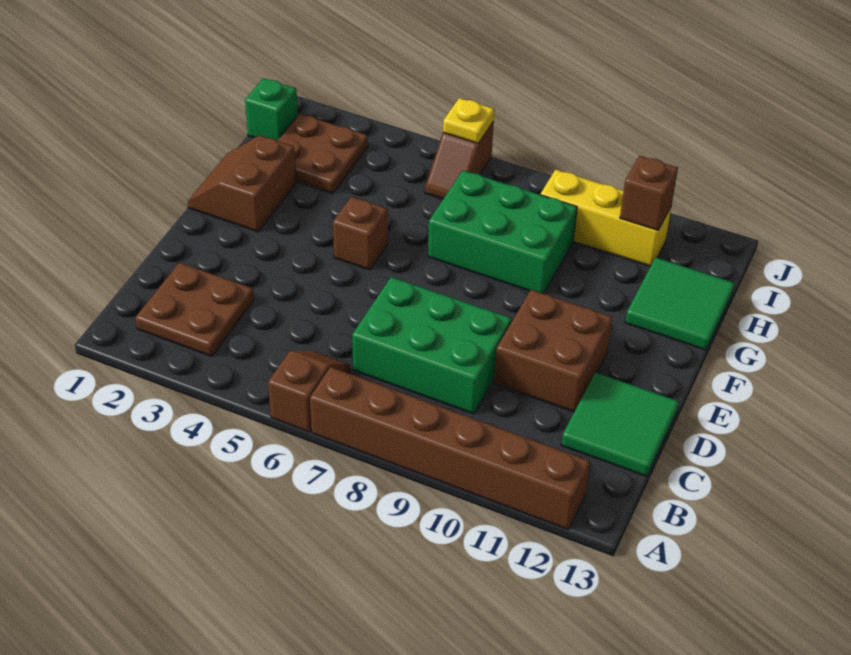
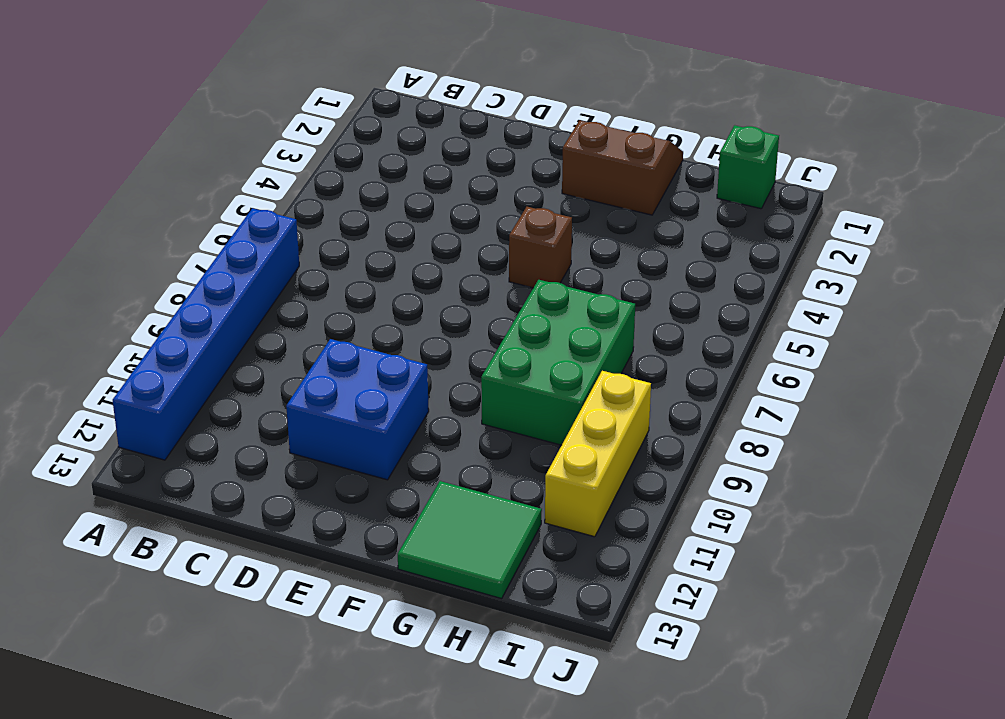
blue 1x6 brick [113,208,299,460] -> brown 1x6 brick [310,367,590,530]
blue 2x2 brick [286,339,429,480] -> brown 2x2 brick [494,290,612,412]
none -> brown 1x2 slope [268,351,350,432]
none -> brown 2x2 plate [135,263,254,356]
none -> green 2x3 brick [352,277,512,414]

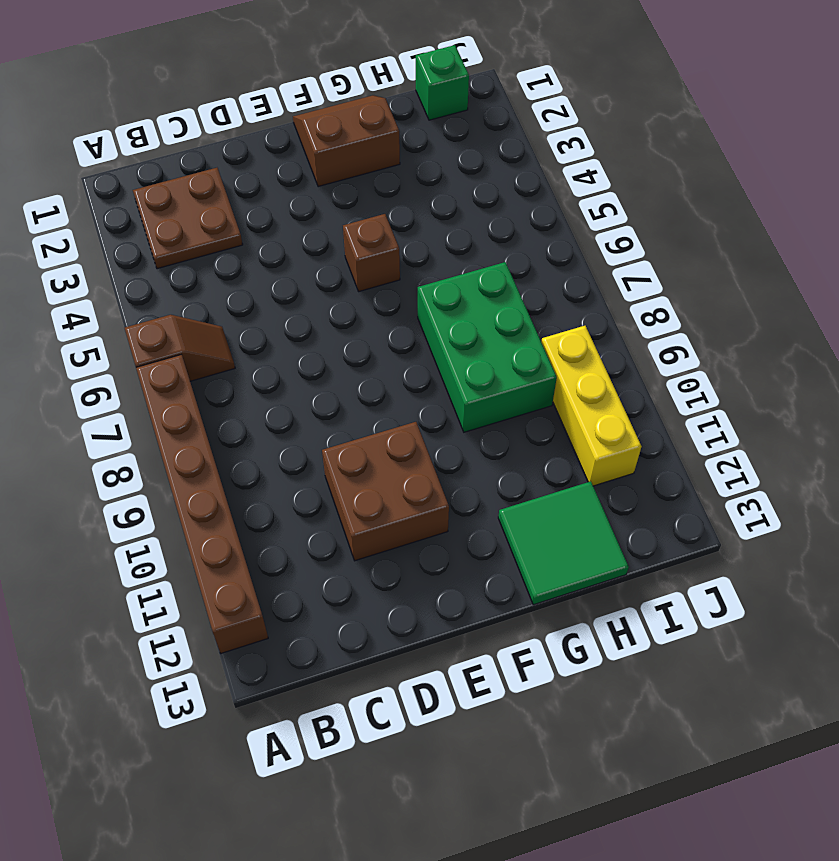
none -> green 2x3 brick [352,277,512,414]
none -> green 2x2 tile [561,372,679,476]
none -> brown 2x2 plate [278,114,368,193]

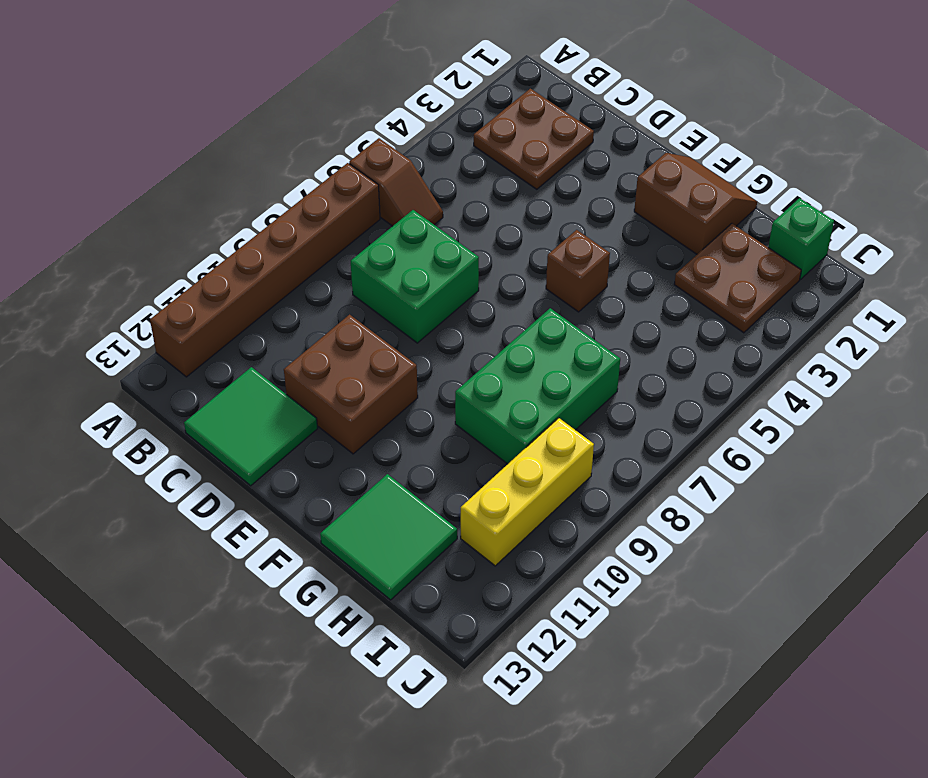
green 2x2 brick [351,210,479,343] -> green 2x3 brick [352,277,512,414]
none -> brown 1x2 slope [425,122,494,199]
none -> brown 1x1 brick [620,156,678,230]
none -> yellow 1x1 plate [443,98,494,143]

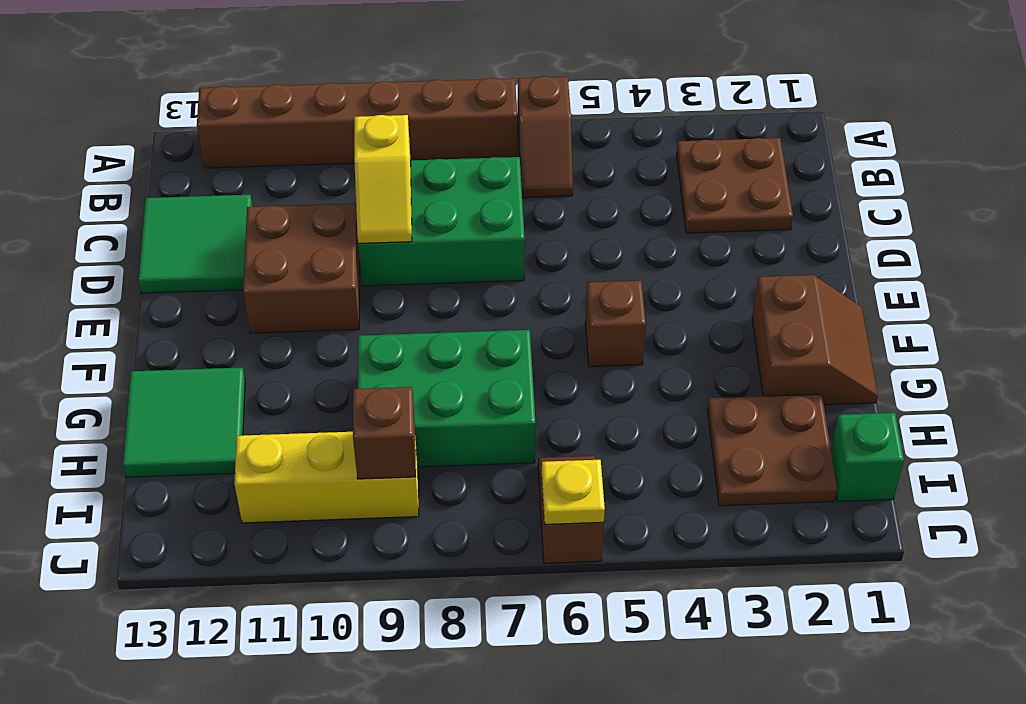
yellow 1x2 slope [354,115,412,243] -> none
brown 1x1 brick [353,387,416,479] -> brown 1x1 brick moved to [620,156,678,230]

